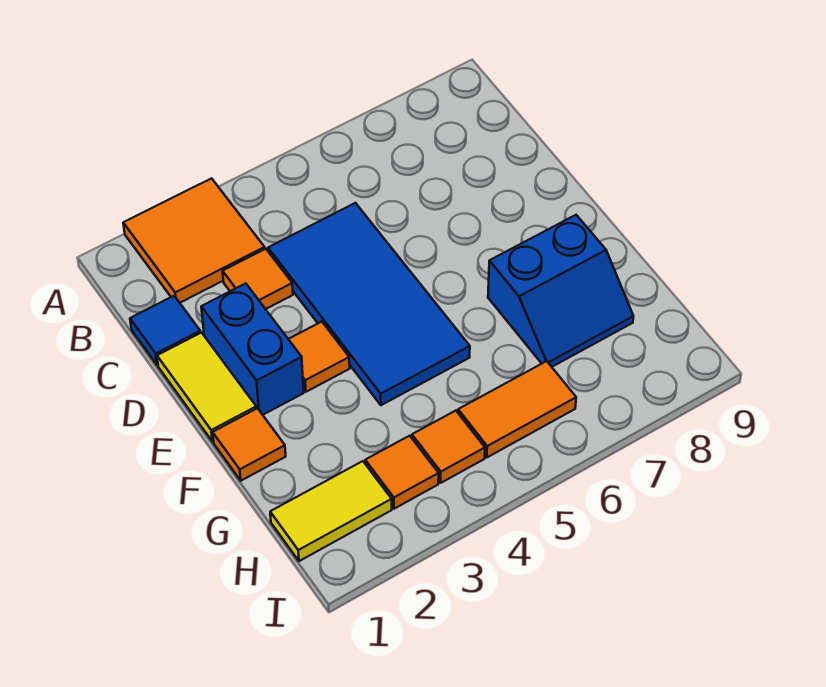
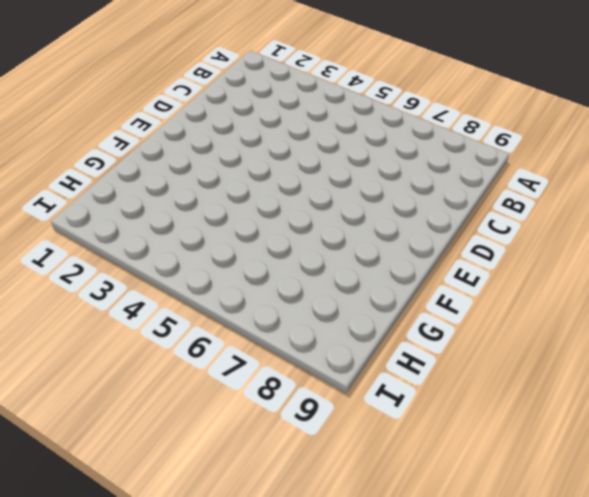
none -> orange 2x2 tile [123,178,265,303]
none -> blue 1x1 tile [130,296,200,365]
none -> orange 1x1 tile [223,249,293,309]

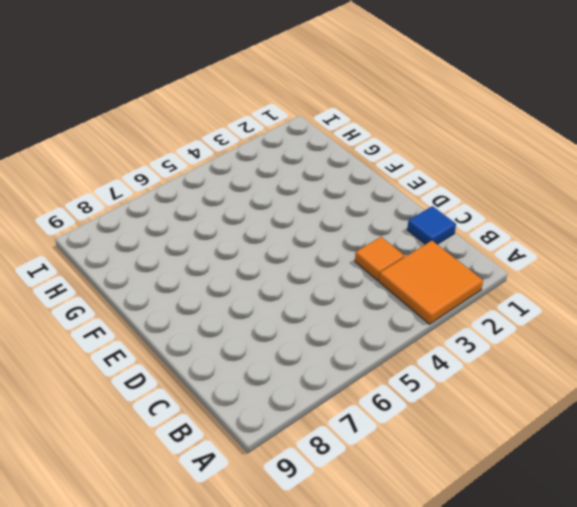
none -> blue 2x4 tile [268,203,470,405]
none -> yellow 1x2 tile [157,333,256,442]
none -> blue 1x2 brick [201,283,304,415]

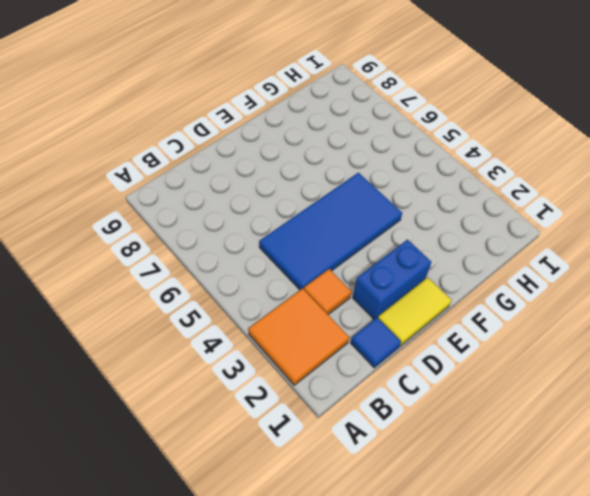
none -> orange 1x1 tile [289,322,350,392]
none -> orange 1x1 tile [213,408,286,481]
none -> blue 2x2 slope [488,215,634,367]

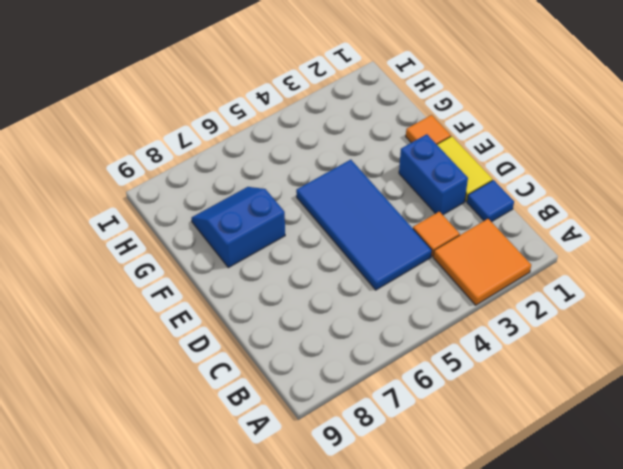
none -> orange 1x1 tile [289,322,350,392]
none -> yellow 1x2 tile [270,461,392,561]
none -> orange 1x1 tile [365,436,439,509]

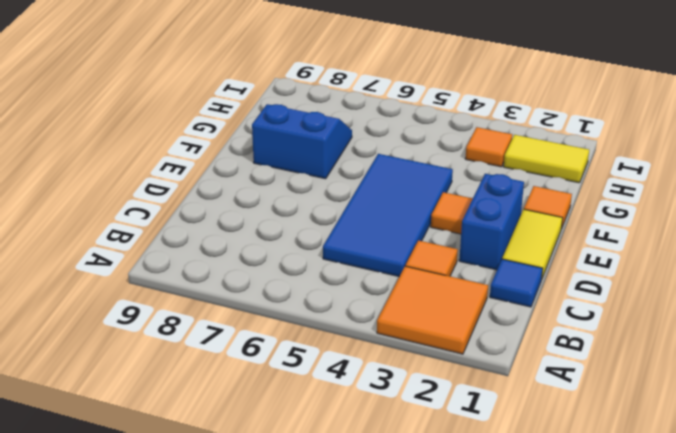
none -> orange 1x1 tile [412,411,485,483]
none -> orange 1x2 tile [458,361,576,457]

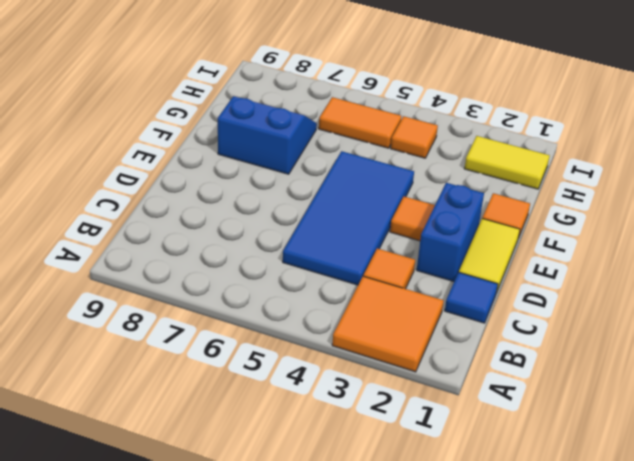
none -> orange 1x1 tile [365,436,439,509]

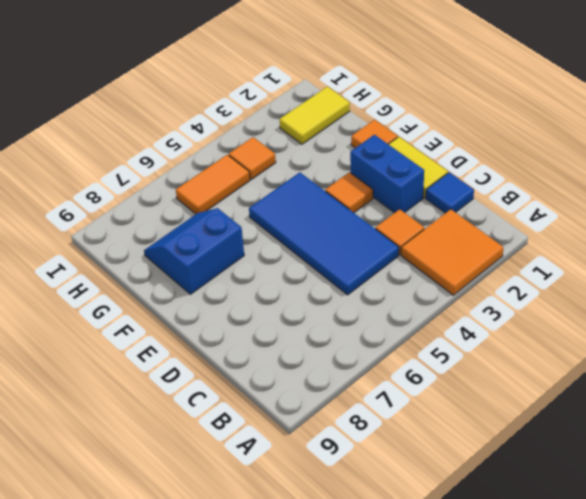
none -> orange 1x1 tile [365,436,439,509]

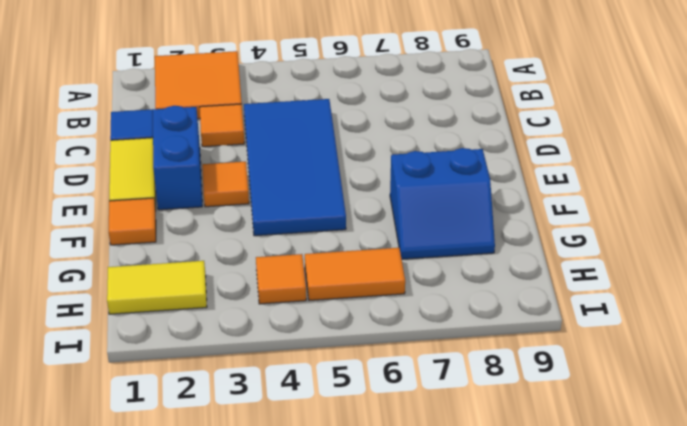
none -> orange 1x1 tile [365,436,439,509]

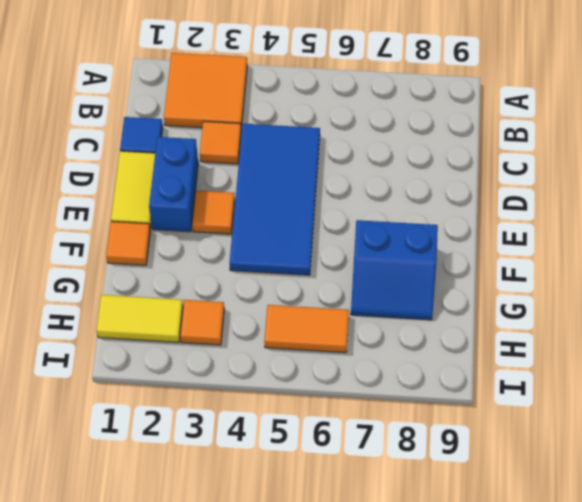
none -> orange 1x1 tile [412,411,485,483]

